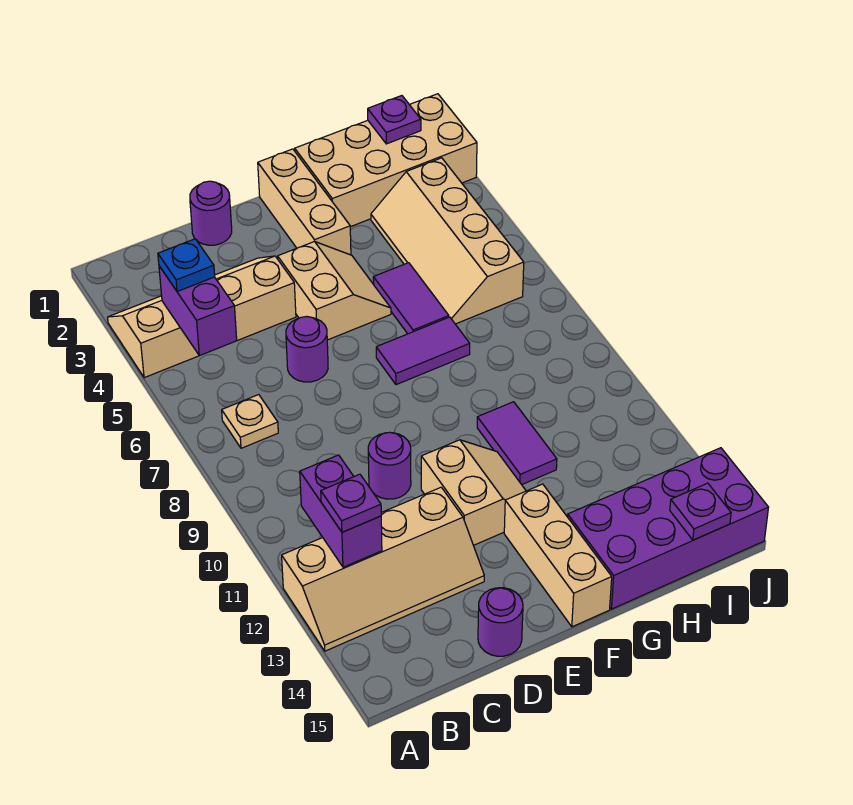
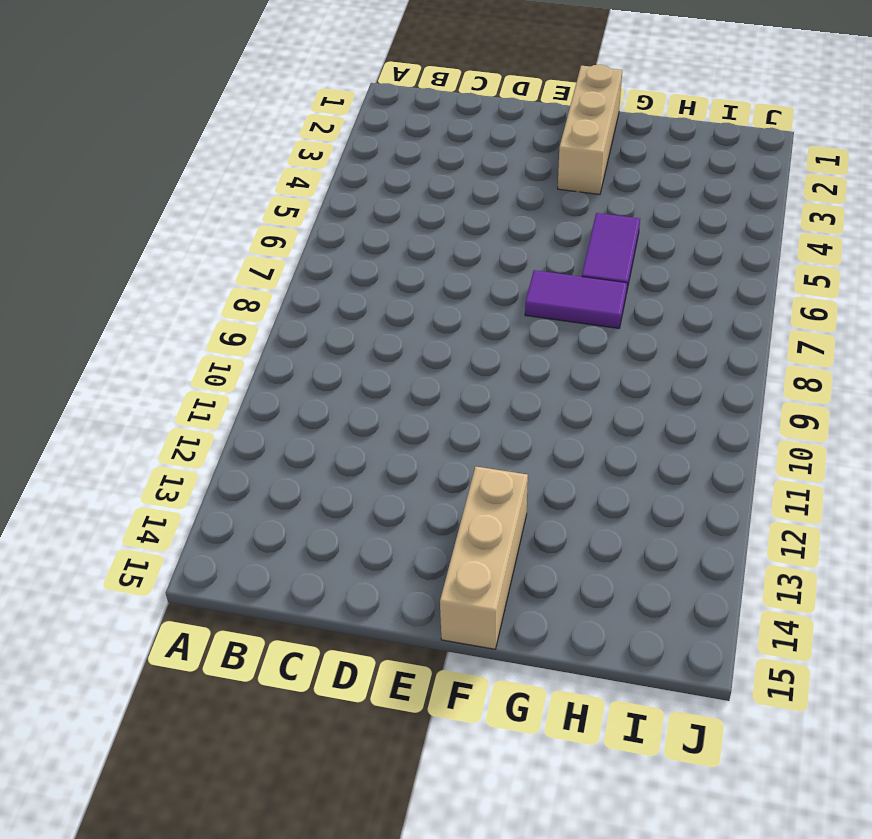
none -> tan 2x4 slope [108,256,296,378]
none -> tan 2x4 slope [282,487,484,651]
none -> tan 1x1 plate [222,395,278,448]

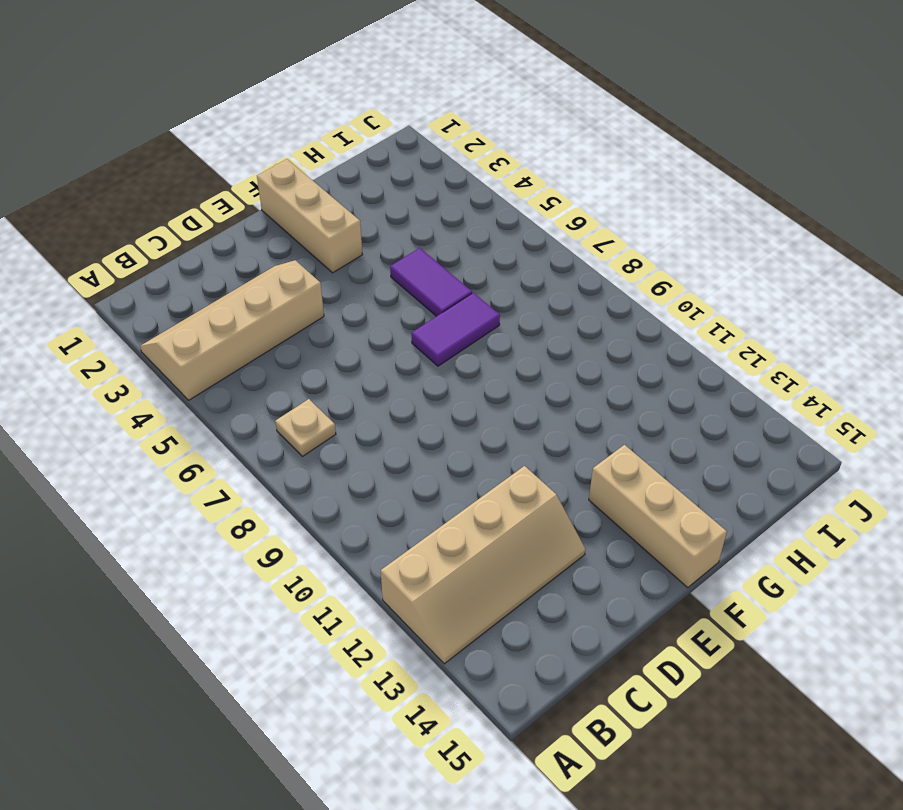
none -> purple 1x1 round brick [190,181,232,245]
none -> purple 1x1 round brick [286,316,328,382]
none -> purple 1x1 round brick [368,432,411,499]

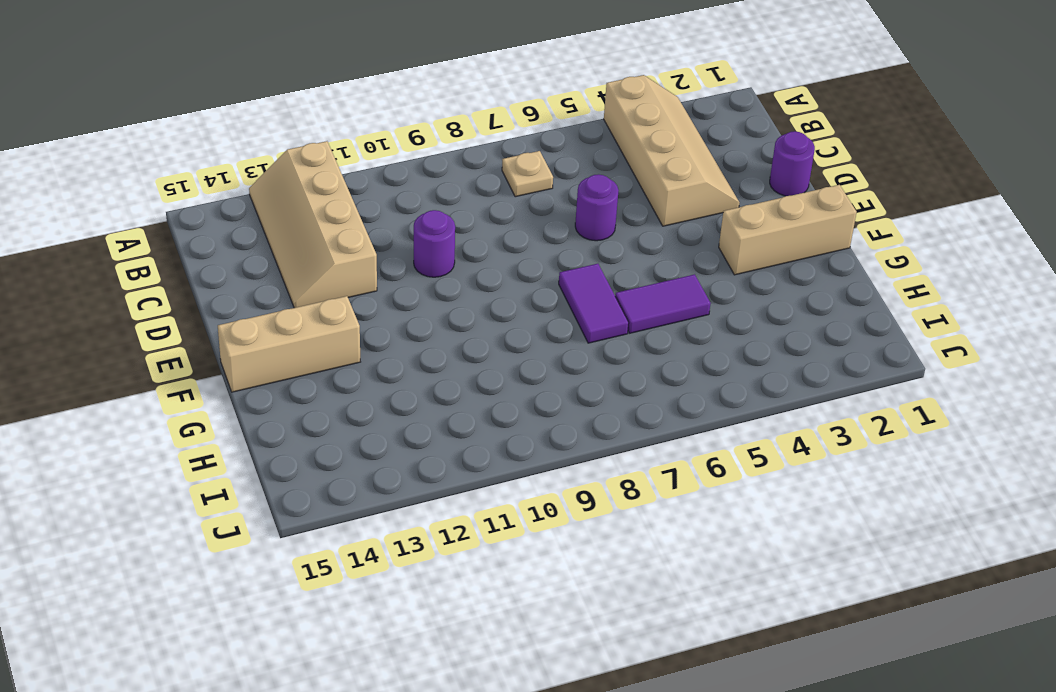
none -> purple 1x1 round brick [478,588,523,656]
none -> tan 2x2 slope [278,241,391,340]
none -> tan 2x2 slope [421,440,526,545]

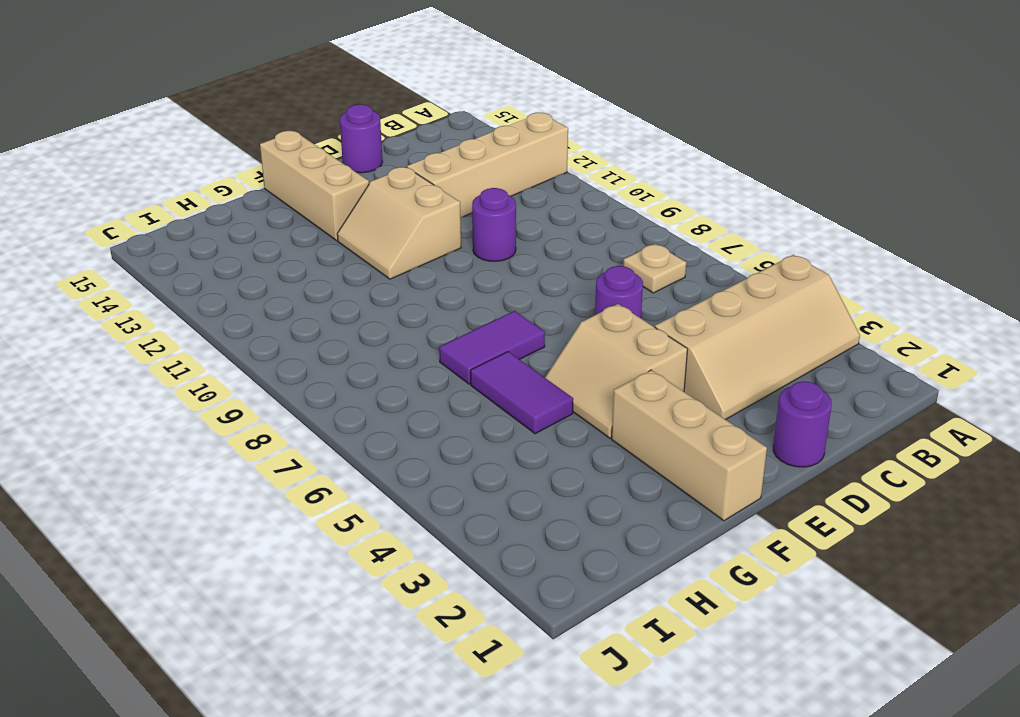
none -> tan 2x4 brick [295,94,477,227]
none -> purple 1x2 tile [477,402,557,485]
none -> purple 2x4 brick [568,448,769,609]

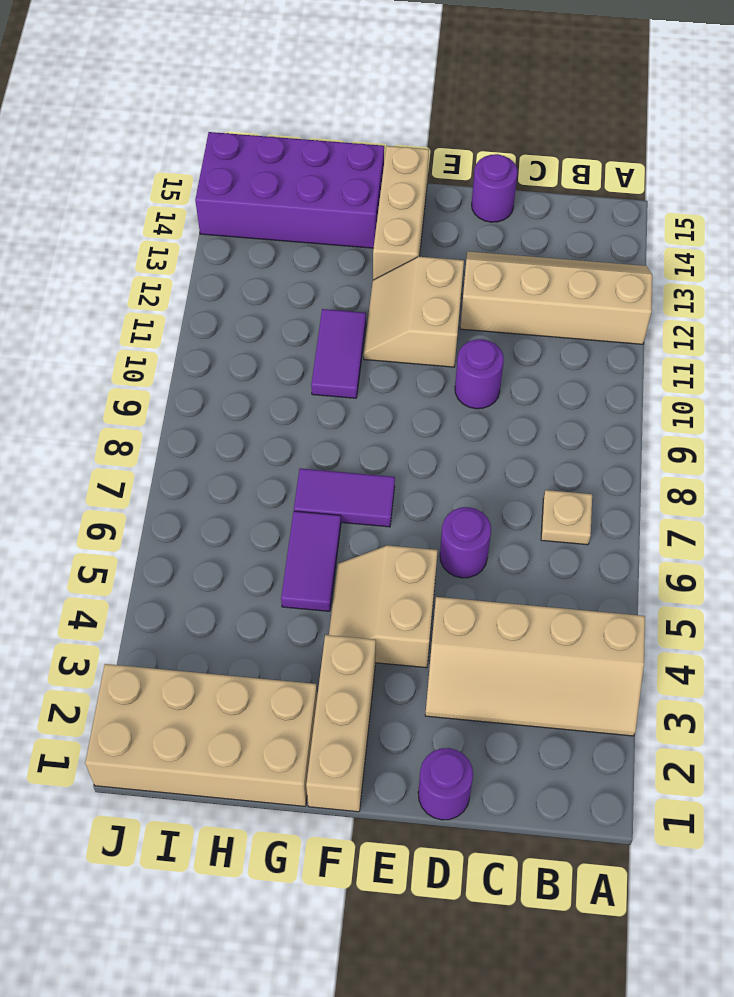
none -> tan 2x4 slope [371,158,524,324]
none -> purple 1x2 brick [159,266,237,356]
none -> purple 1x2 brick [300,455,382,567]

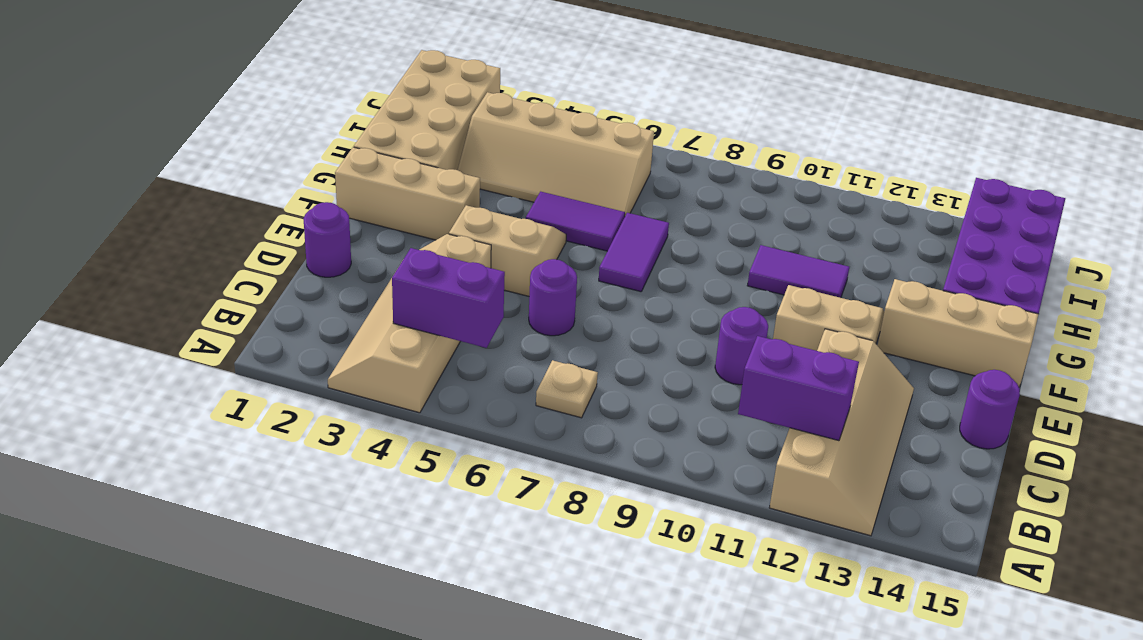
none -> purple 1x1 plate [368,96,421,144]
none -> purple 1x1 plate [670,483,731,540]
none -> blue 1x1 plate [158,239,215,292]

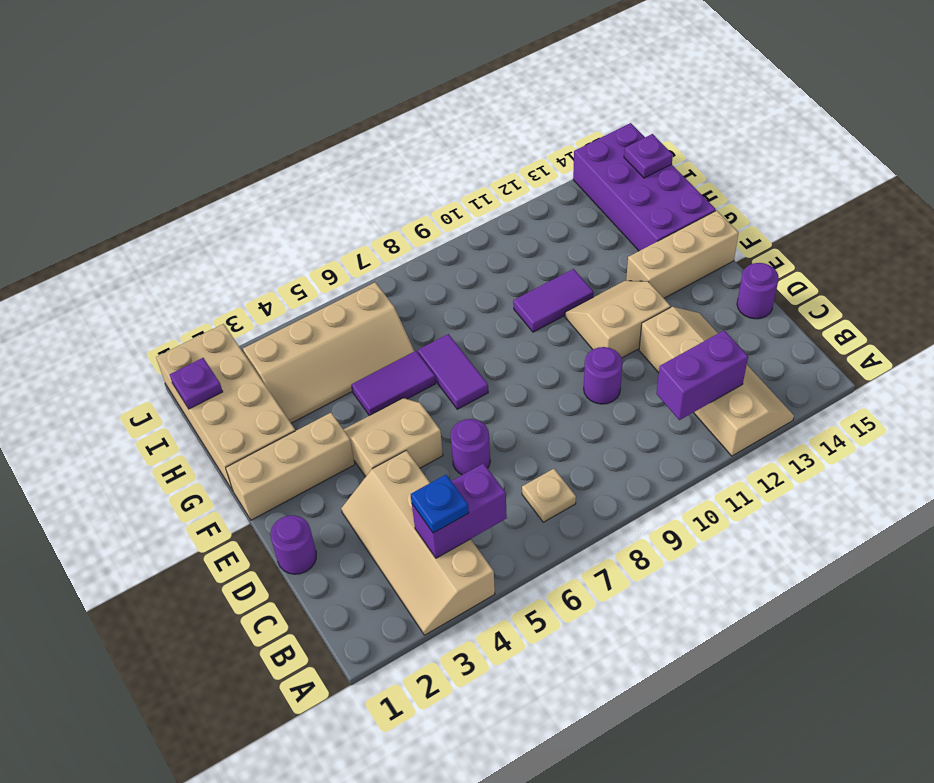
none -> purple 1x1 plate [321,474,381,532]

